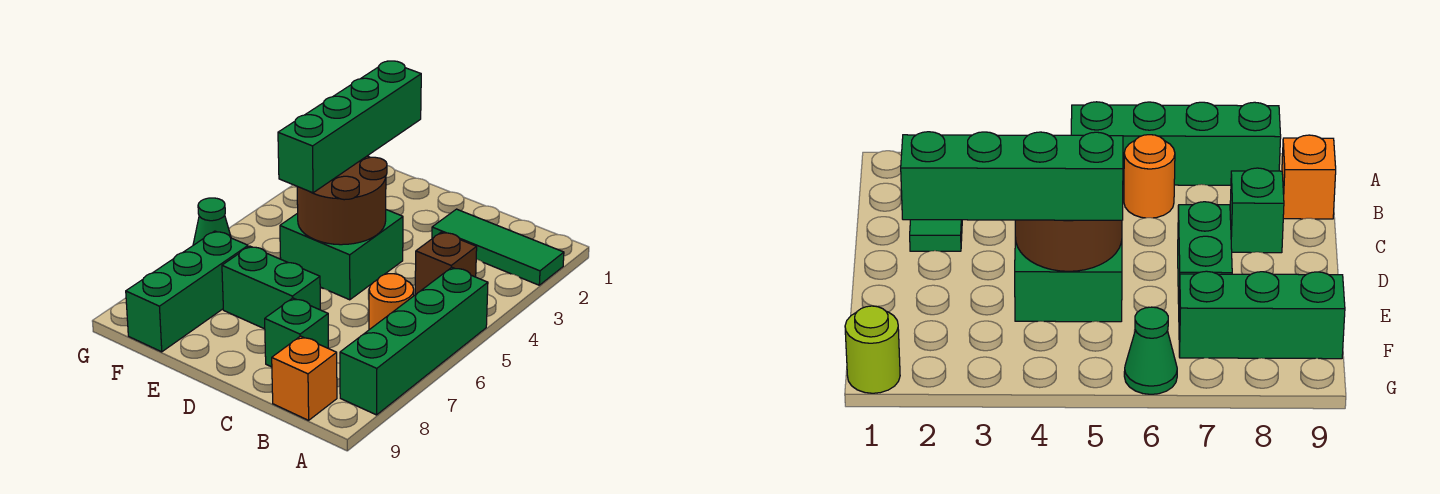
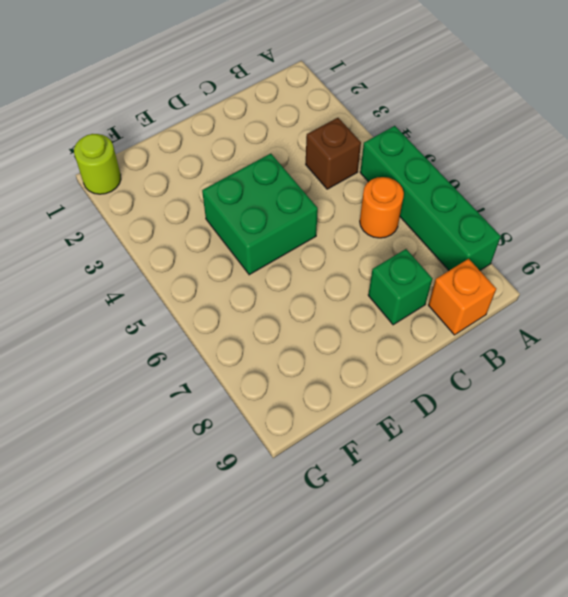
none -> green 1x3 tile [432,209,564,285]
none -> green 1x2 brick [222,246,320,329]
none -> green 1x3 brick [126,231,248,352]

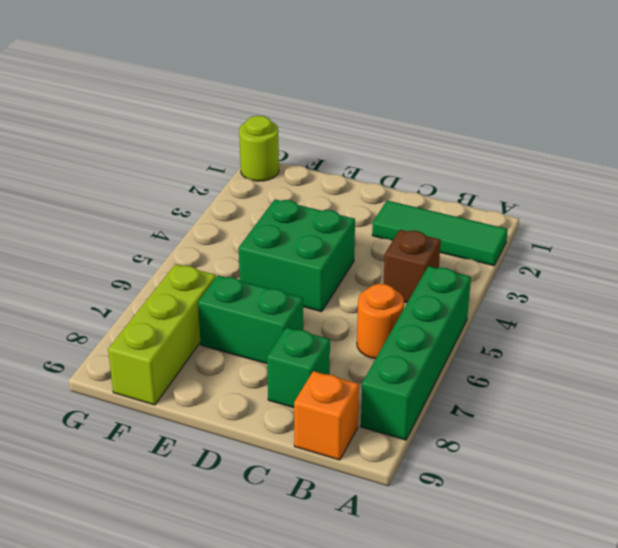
lime 1x3 brick [108,264,216,405] -> green 1x3 brick [126,231,248,352]
none -> green 1x1 cone [193,198,231,245]
none -> brown 2x2 round brick [297,156,387,245]
none -> green 1x4 brick [278,61,421,193]

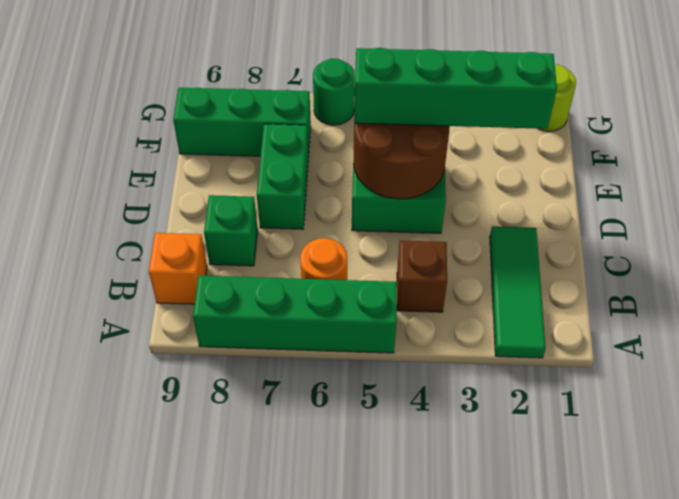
green 1x1 round brick [313,58,355,125] -> green 1x1 cone [193,198,231,245]

